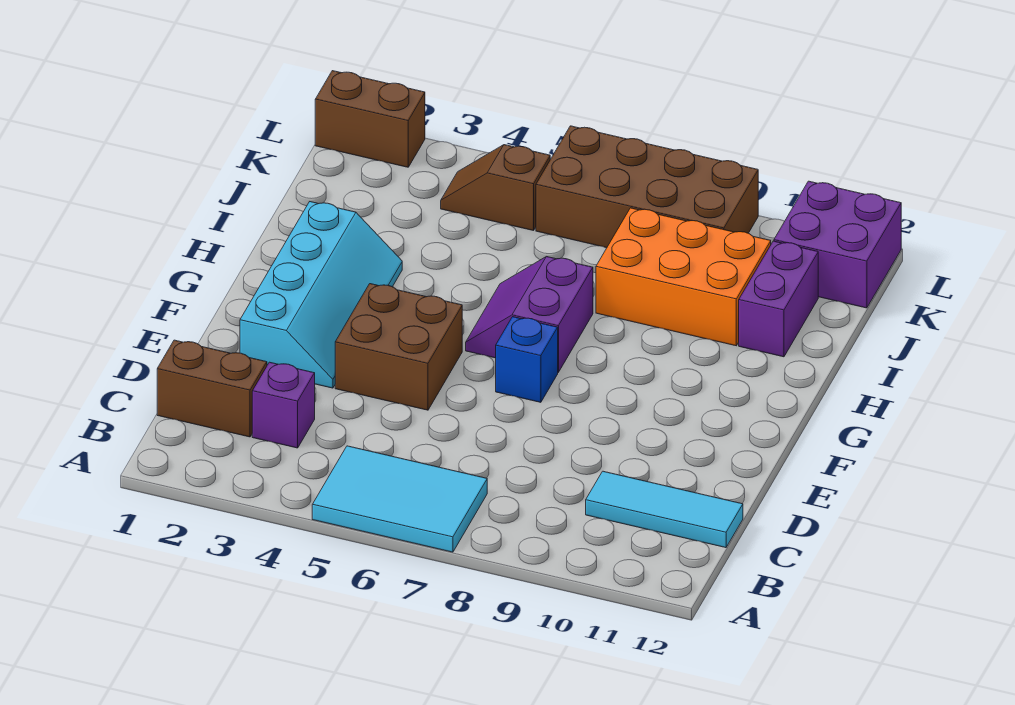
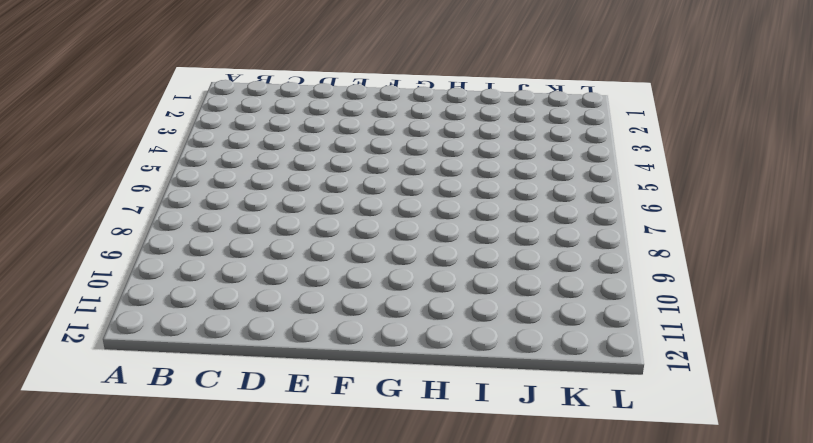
none -> cyan 2x3 tile [312,446,487,552]
none -> brown 1x2 brick [157,340,267,437]
none -> purple 1x1 brick [252,362,315,448]

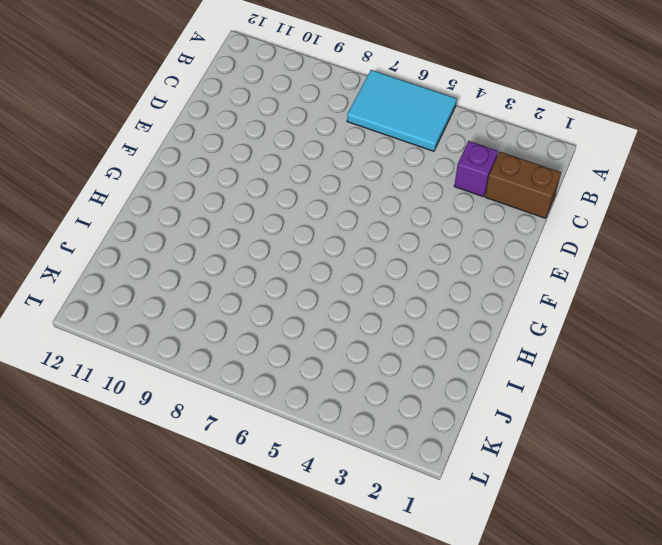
none -> cyan 1x3 tile [586,471,743,548]
none -> cyan 2x4 slope [240,202,402,388]
none -> brown 2x2 brick [335,284,462,410]

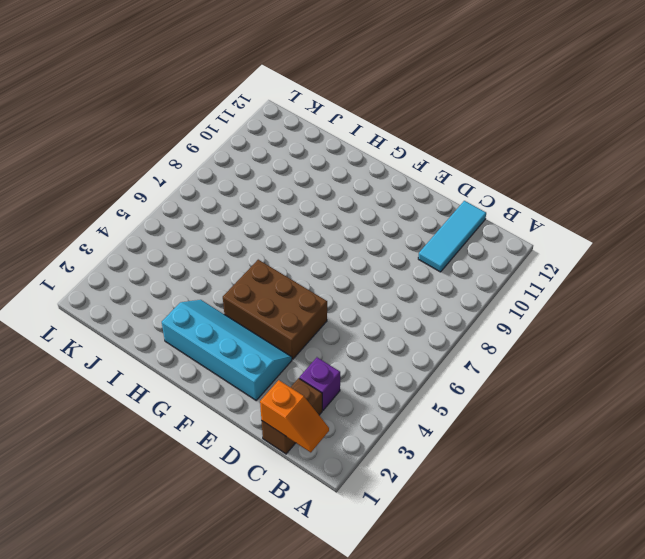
orange 1x2 slope [260,380,329,452] -> none
brown 2x3 brick [223,260,327,359] -> brown 2x2 brick [335,284,462,410]
none -> cyan 2x3 tile [312,446,487,552]
none -> blue 1x1 brick [496,317,558,402]
none -> purple 2x2 slope [466,257,593,372]

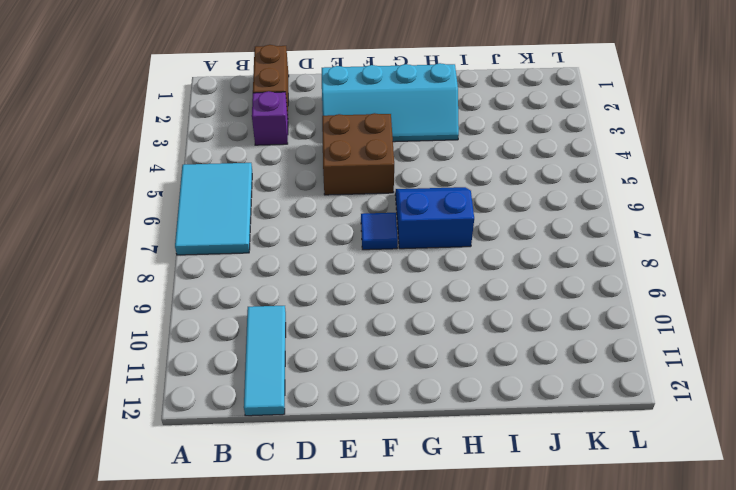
blue 1x1 tile [361,213,398,250] -> blue 1x1 brick [496,317,558,402]
blue 2x2 slope [395,187,474,249] -> purple 2x2 slope [466,257,593,372]
none -> orange 2x3 brick [596,208,771,346]
none -> purple 1x2 brick [739,241,818,357]
none -> brown 1x2 slope [441,145,550,231]

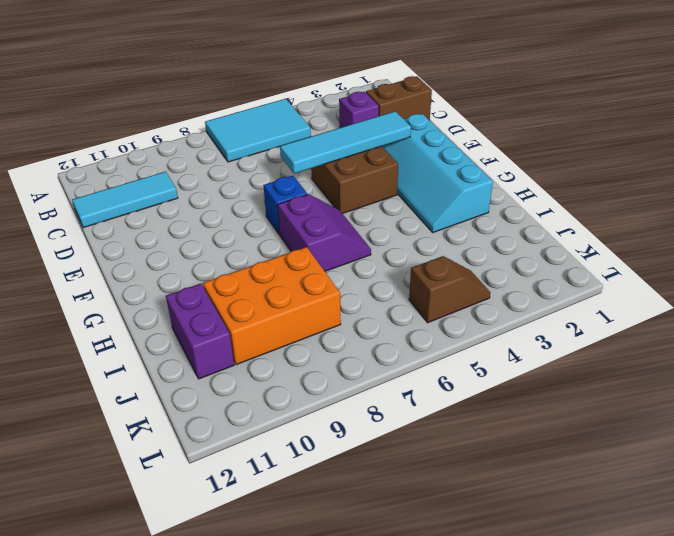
cyan 1x4 tile [280,111,411,174] -> none
none -> brown 2x4 brick [536,126,758,248]
none -> purple 2x2 brick [774,181,901,308]
none -> brown 1x2 brick [315,71,425,167]

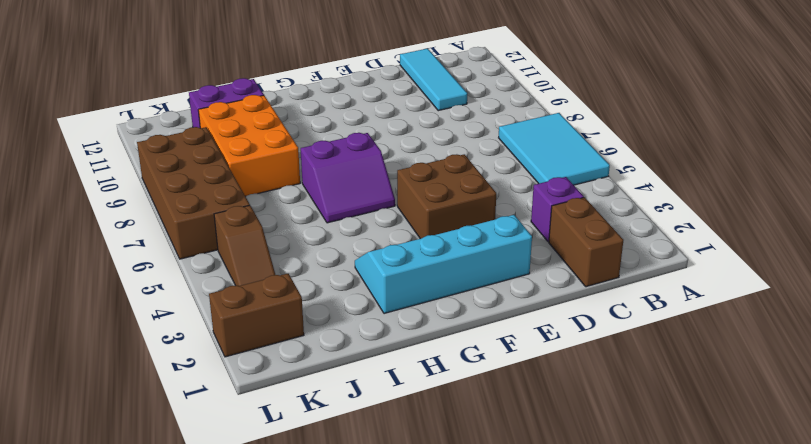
brown 1x2 brick [209,274,304,357] -> brown 1x2 brick turned to [315,71,425,167]
none -> blue 1x1 brick [496,317,558,402]
none -> purple 2x2 brick [774,181,901,308]

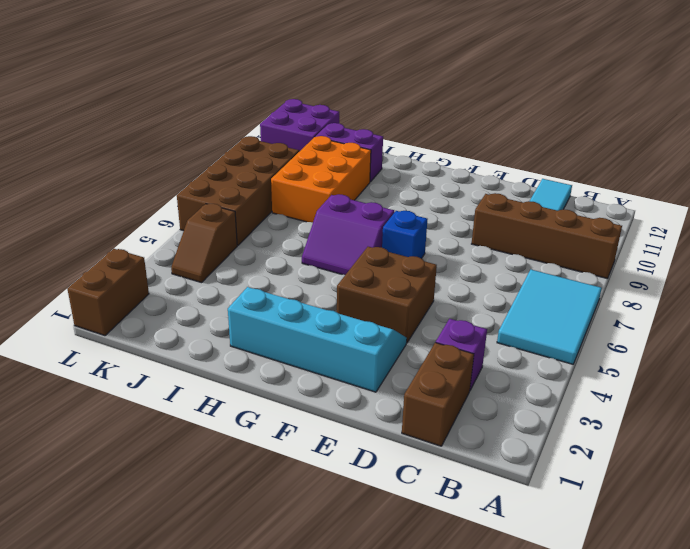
brown 1x4 brick [472,193,622,278] -> none

